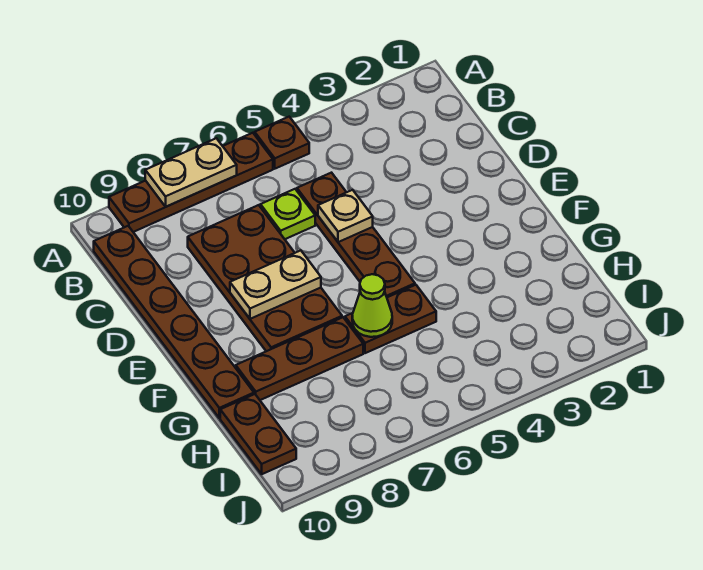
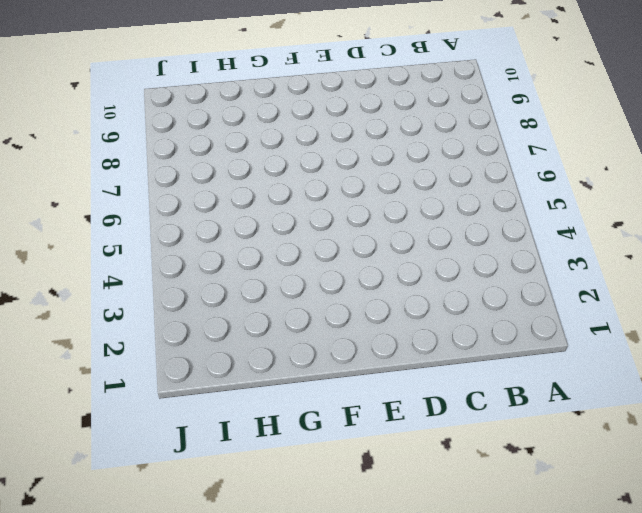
none -> brown 1x1 plate [255,117,309,169]
none -> brown 1x4 plate [109,133,273,232]
none -> brown 1x6 plate [94,226,254,418]

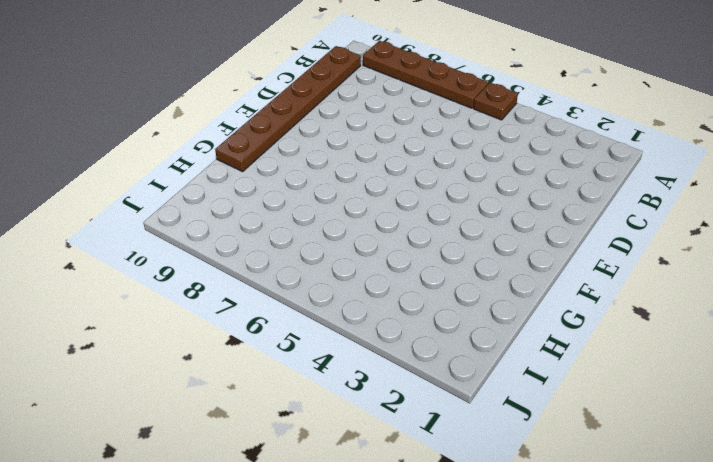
none -> brown 1x4 plate [297,173,415,297]
none -> lime 1x1 plate [260,189,315,239]
none -> brown 2x4 plate [188,205,342,351]

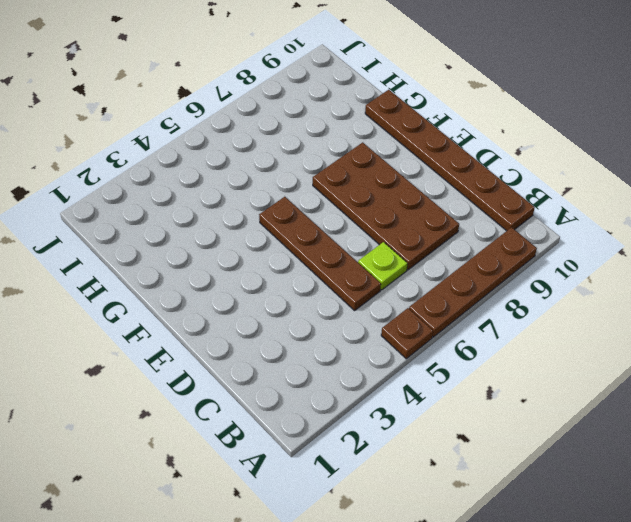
none -> brown 1x2 plate [345,285,436,353]
none -> brown 1x3 plate [236,317,363,400]
none -> brown 1x2 plate [220,394,296,474]

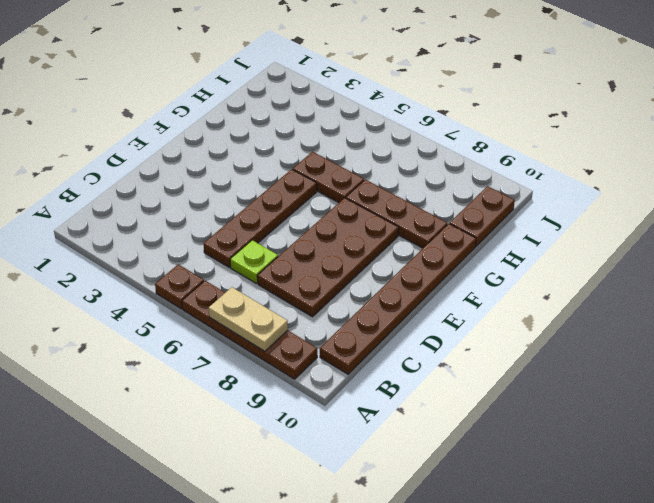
none -> tan 1x1 plate [318,190,373,242]
none -> tan 1x2 plate [230,250,321,319]
none -> lime 1x1 cone [352,274,392,337]

